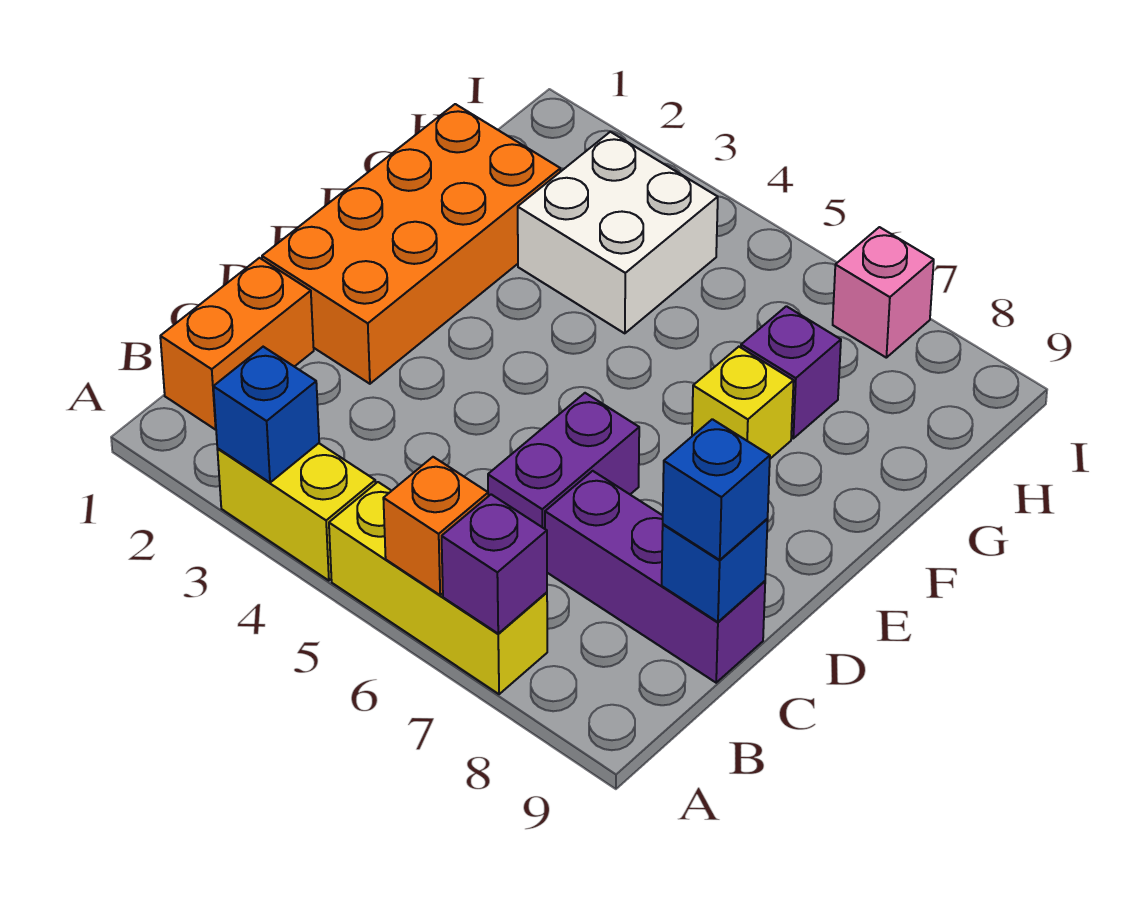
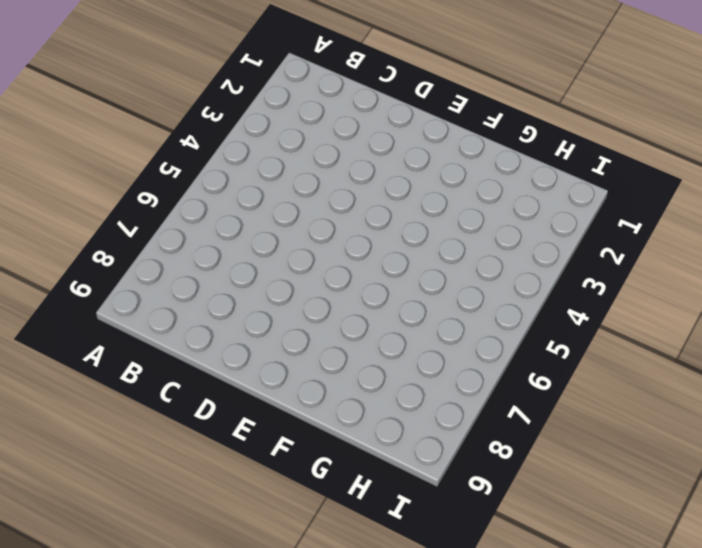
none -> yellow 1x2 brick [217,443,375,581]
none -> yellow 1x3 brick [329,482,547,694]
none -> orange 1x2 brick [160,258,314,430]

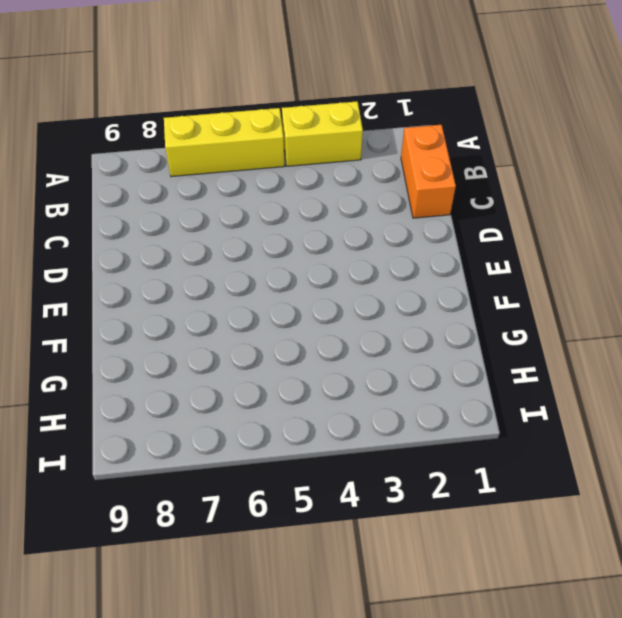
none -> purple 1x2 brick [488,393,639,529]
none -> purple 1x3 brick [545,471,765,683]
none -> orange 2x4 brick [262,104,560,384]

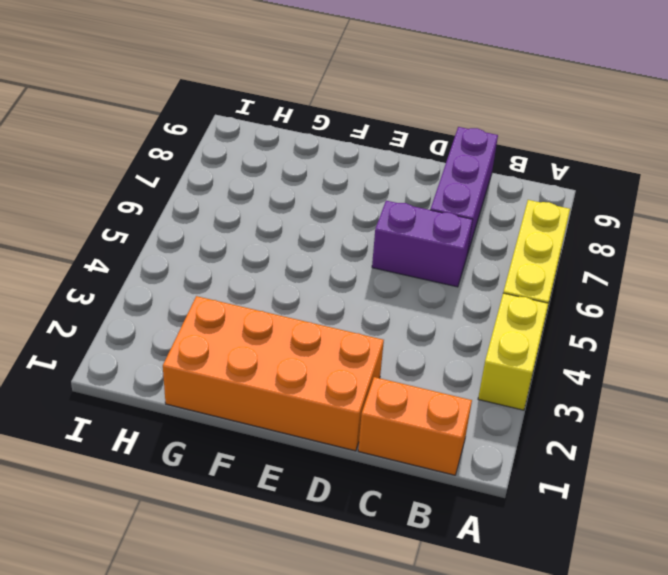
none -> yellow 1x1 brick [692,347,794,459]
none -> white 2x2 brick [518,132,718,333]
none -> purple 1x1 brick [741,306,841,438]

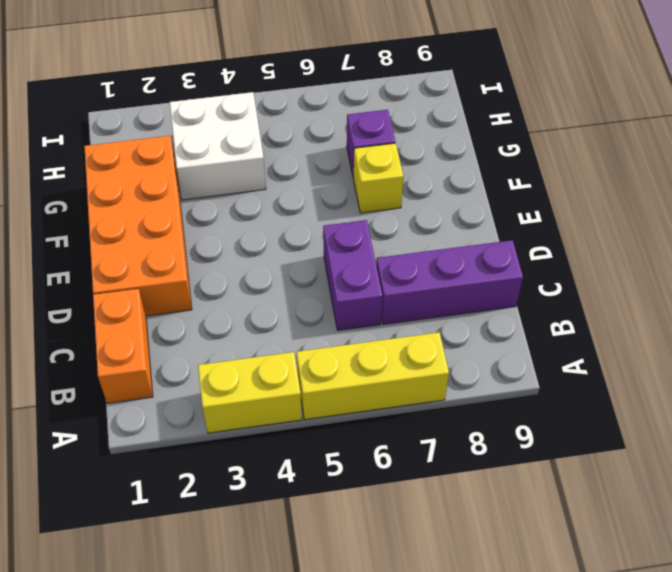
none -> pink 1x1 brick [833,227,934,358]
none -> blue 1x1 brick [213,347,319,483]
none -> orange 1x1 brick [383,457,488,595]

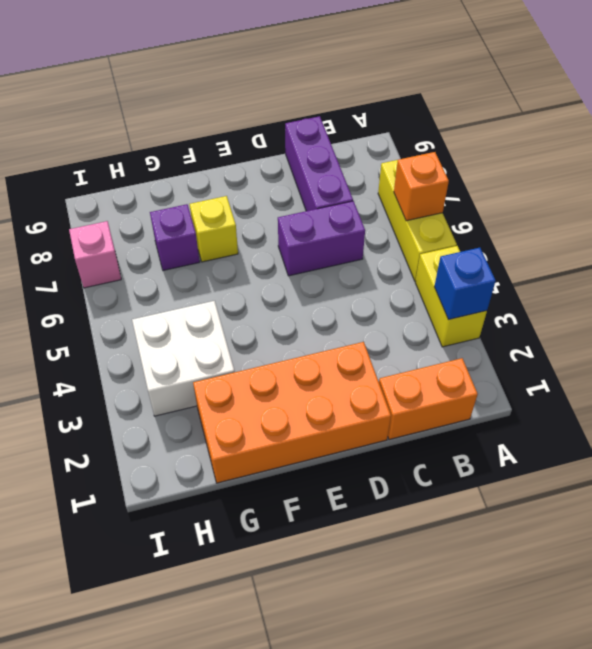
none -> purple 1x1 brick [442,494,547,634]
none -> blue 1x1 brick [662,519,768,622]
none -> blue 1x1 brick [663,419,770,560]

